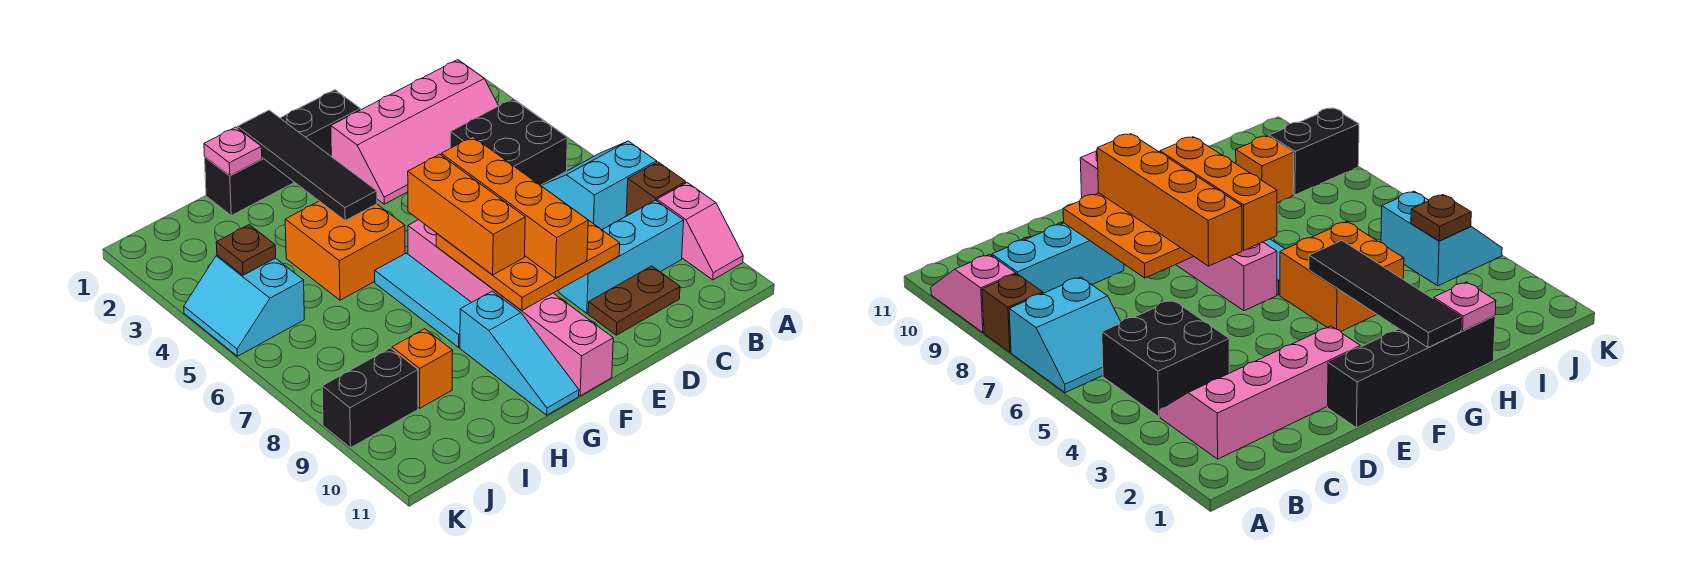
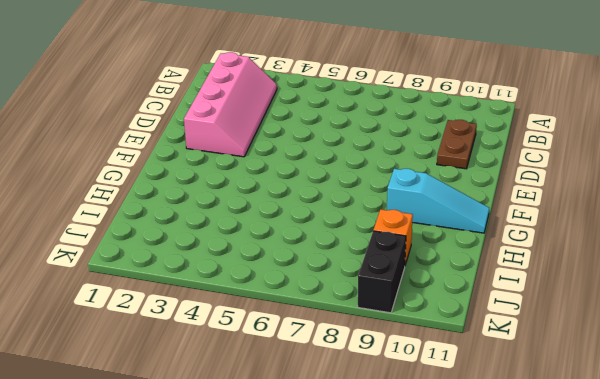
none -> cyan 2x2 slope [541,141,657,230]
none -> brown 1x1 brick [626,162,686,216]
none -> pink 1x2 slope [657,183,743,280]

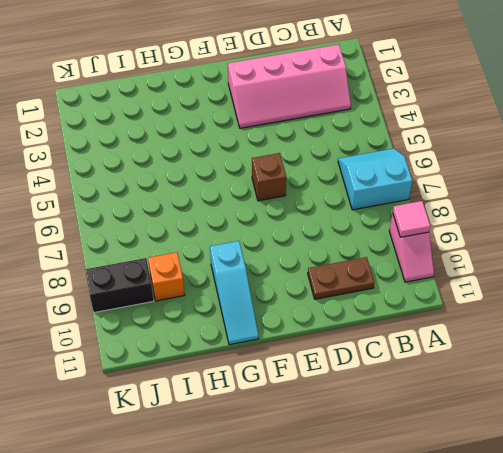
pink 1x1 tile [393,201,430,237] -> none
brown 1x1 brick [252,153,286,201] -> brown 1x1 brick moved to [626,162,686,216]
none -> black 2x2 brick [450,99,567,185]
none -> cyan 1x3 brick [559,200,684,313]
none -> black 1x4 brick [205,90,361,216]

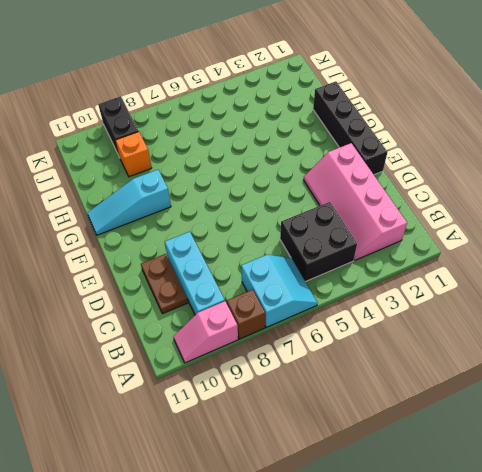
none -> pink 1x6 brick [408,220,613,396]
none -> orange 2x2 brick [285,201,405,300]
none -> cyan 1x3 tile [375,253,471,347]

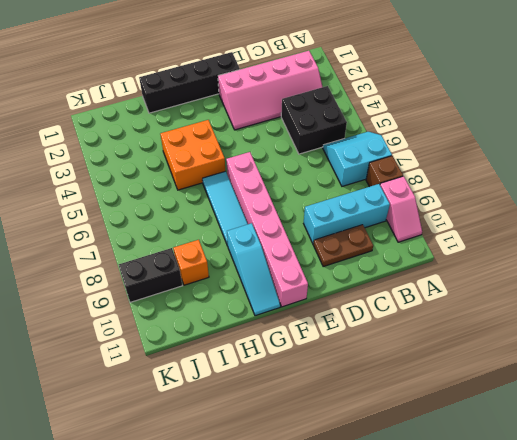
none -> cyan 2x2 slope [184,255,304,356]
none -> orange 3x3 plate [436,220,620,310]
none -> black 1x4 tile [238,110,377,221]

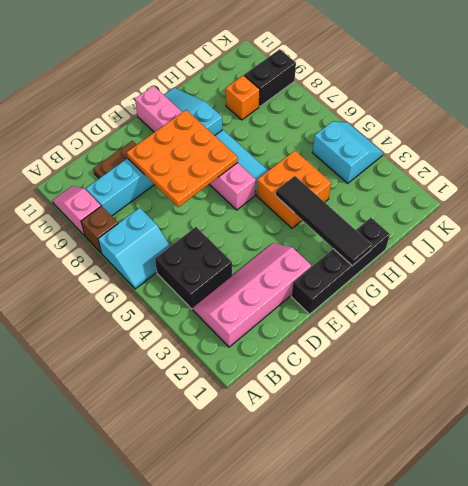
none -> pink 1x1 plate [204,127,262,176]
none -> brown 1x1 plate [216,225,276,275]
none -> orange 1x4 brick [441,137,588,278]

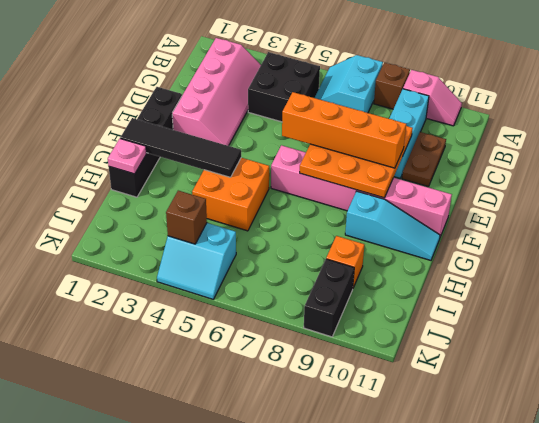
brown 1x1 brick [166,191,207,244] -> brown 1x1 plate [216,225,276,275]
none -> cyan 1x3 tile [375,253,471,347]
none -> orange 1x3 brick [408,154,525,275]

